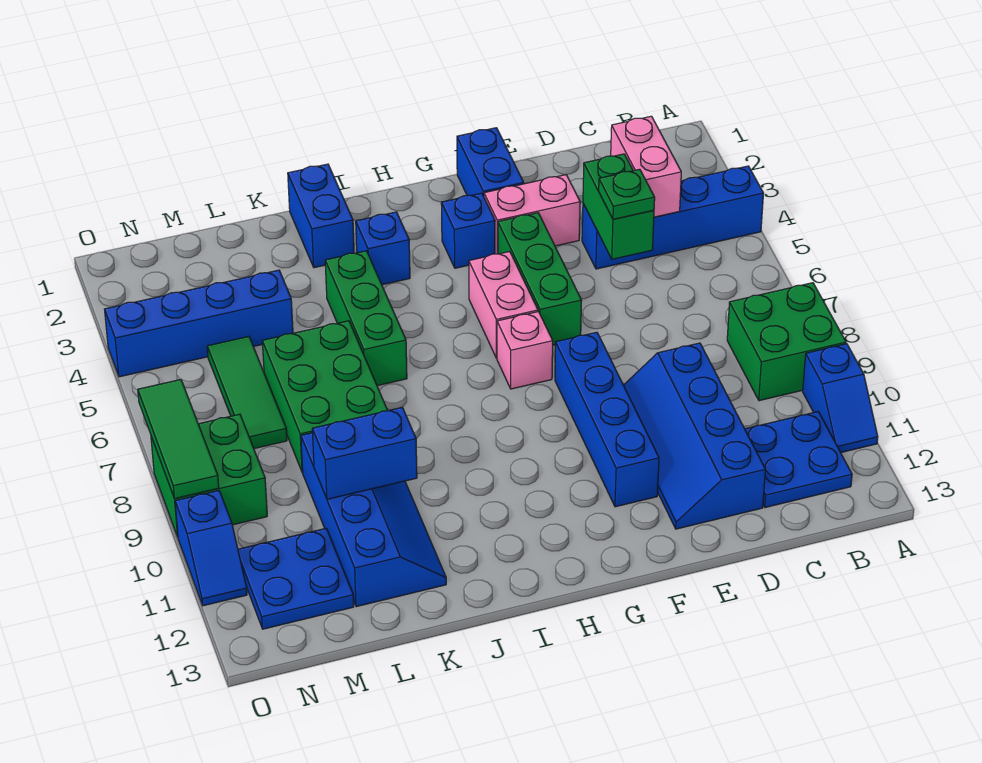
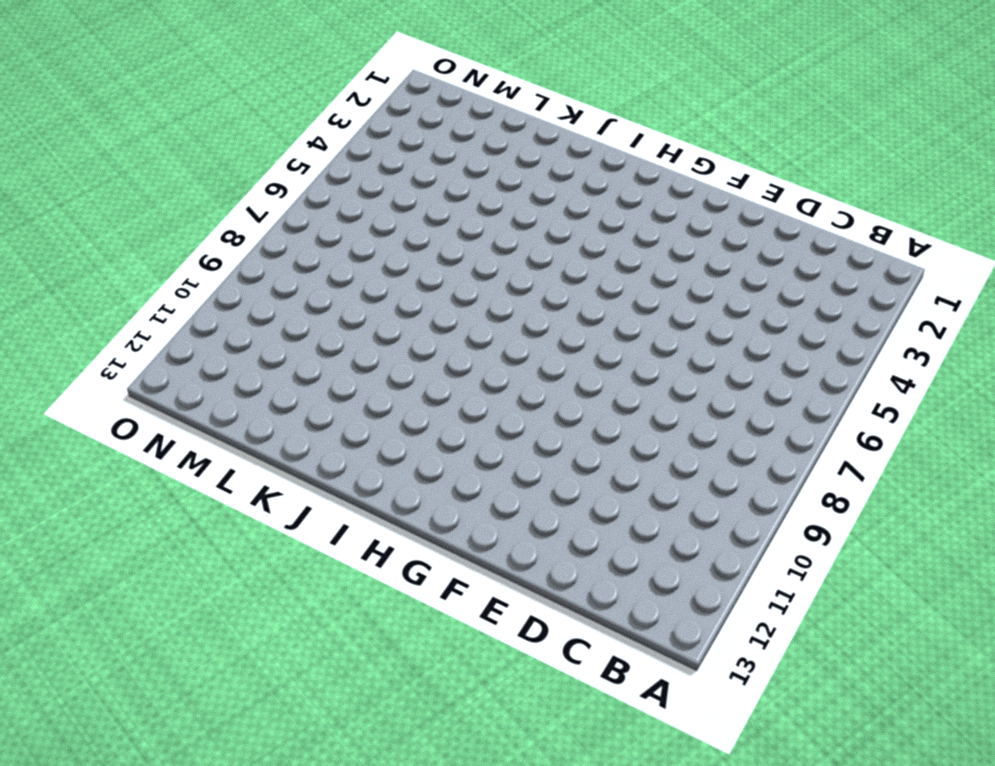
none -> blue 1x4 brick [582,166,764,269]
none -> green 2x2 brick [727,283,846,401]
none -> blue 1x2 slope [803,344,878,452]

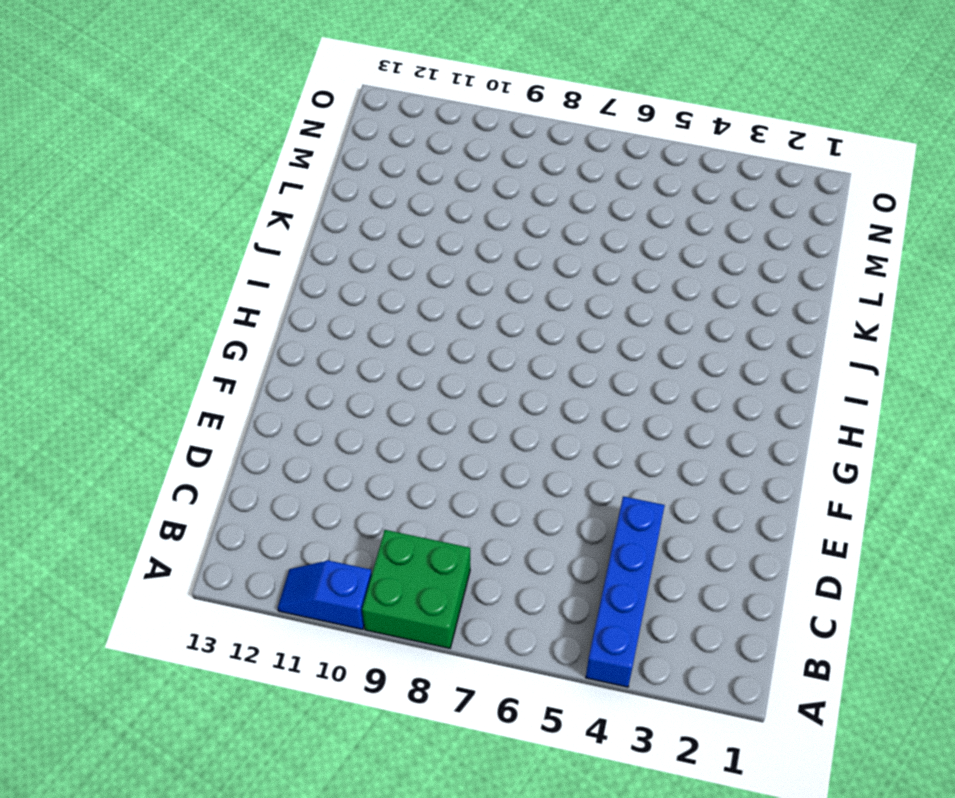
none -> blue 2x2 plate [745,412,852,508]
none -> blue 2x4 slope [624,343,765,529]
none -> pink 1x2 brick [484,175,580,254]

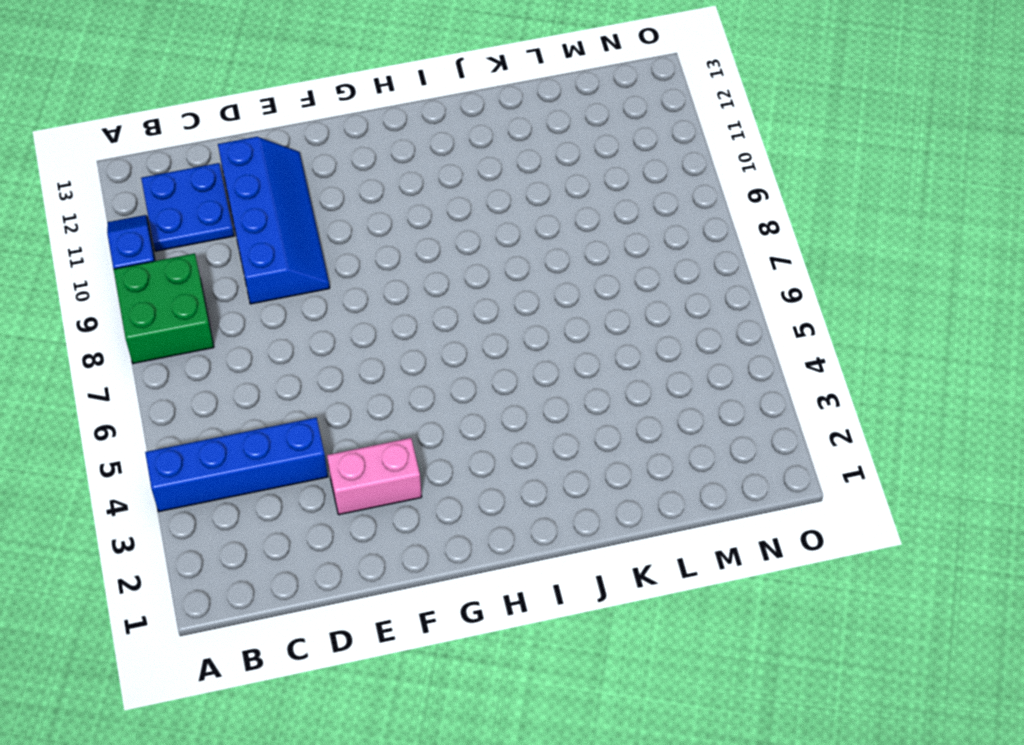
none -> blue 1x2 brick [457,128,524,196]
none -> green 1x3 brick [498,213,582,345]
none -> blue 1x4 brick [555,332,659,507]

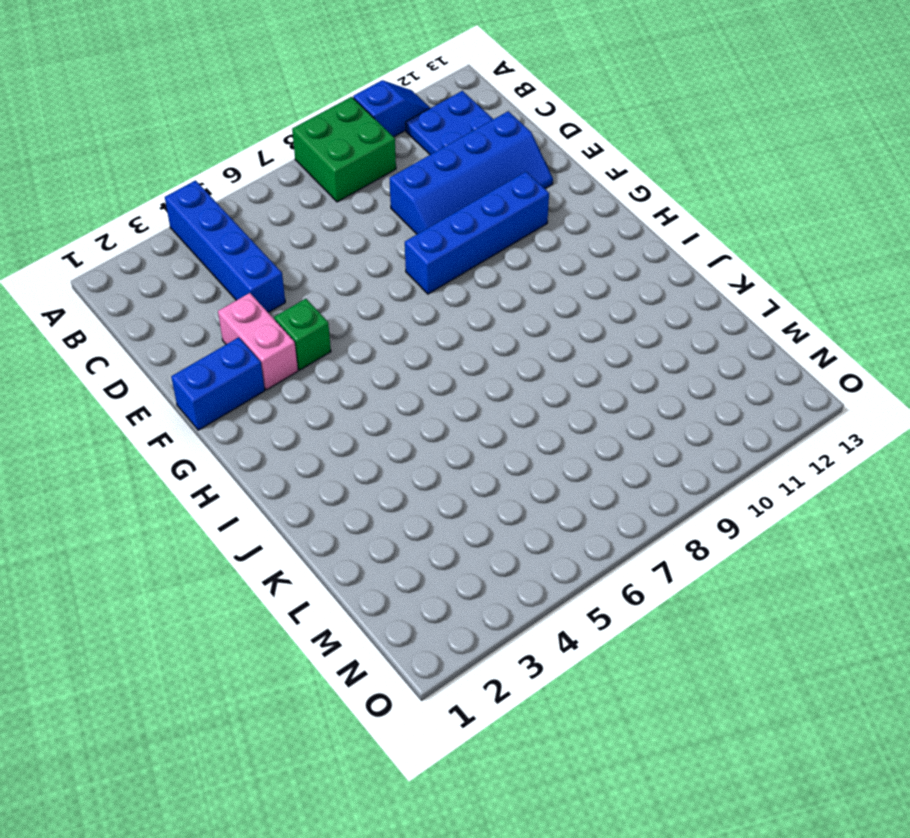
green 1x1 brick [274,299,331,370] -> green 1x3 brick [498,213,582,345]
none -> blue 1x1 brick [441,193,495,268]
none -> pink 1x2 brick [469,251,538,358]
none -> pink 1x1 brick [497,312,553,389]

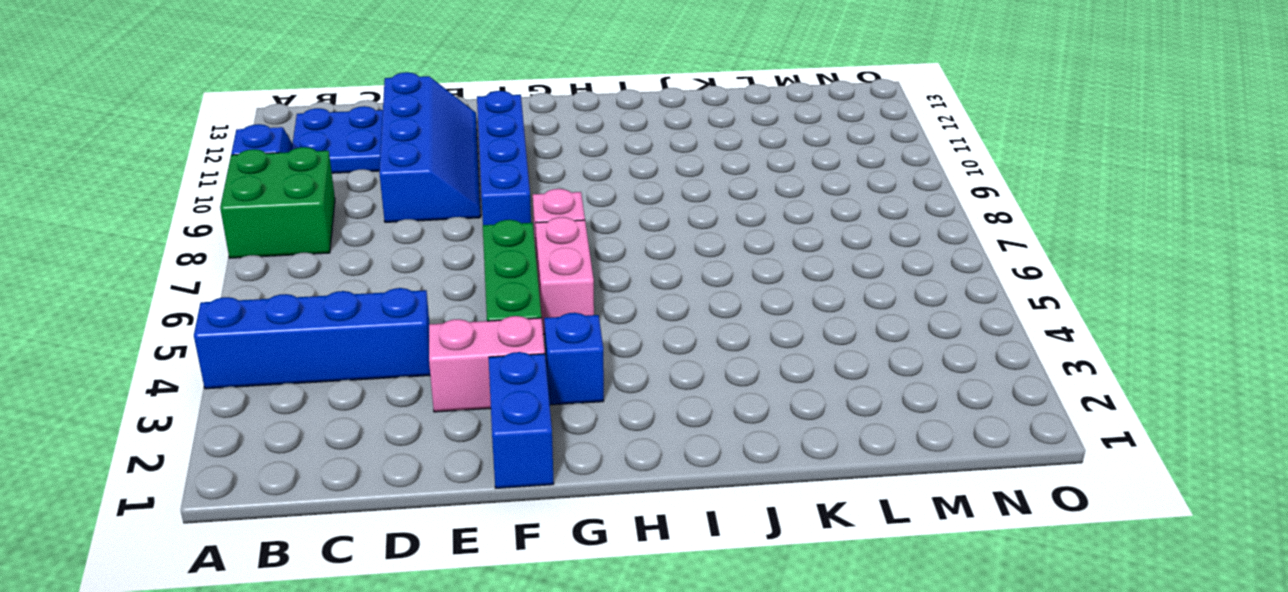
none -> blue 1x1 brick [356,212,410,285]
none -> blue 1x2 brick [288,164,354,268]
none -> green 1x3 brick [325,251,407,386]

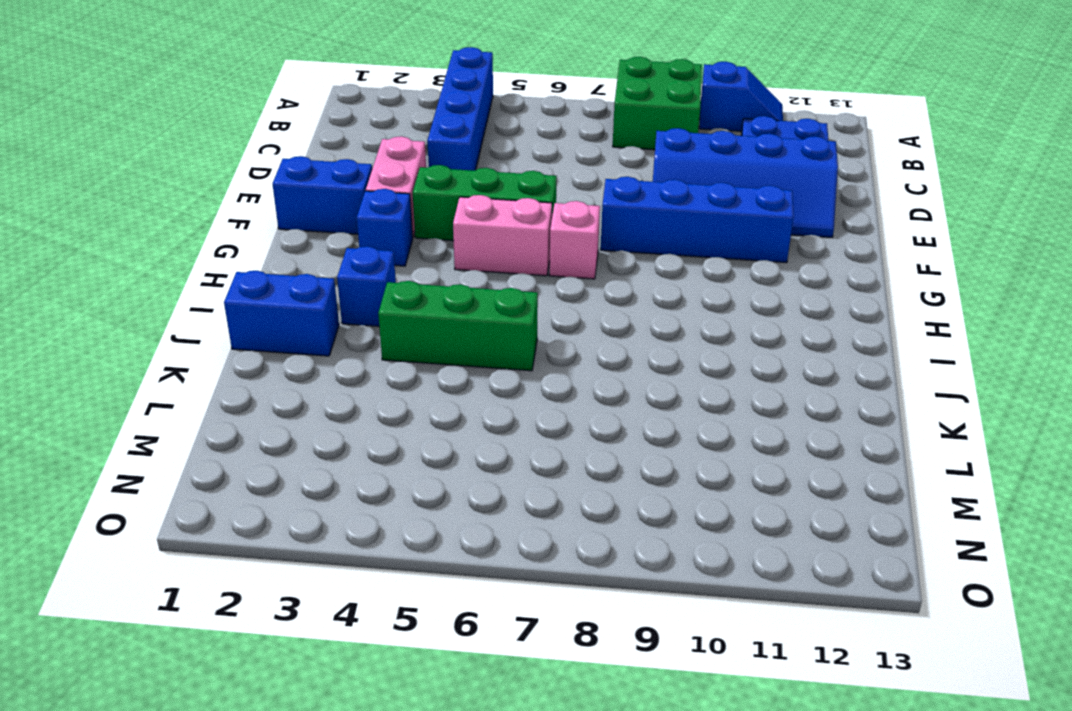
none -> green 2x3 brick [262,321,388,473]
none -> blue 2x4 slope [301,433,446,607]
none -> blue 1x4 brick [105,270,293,377]

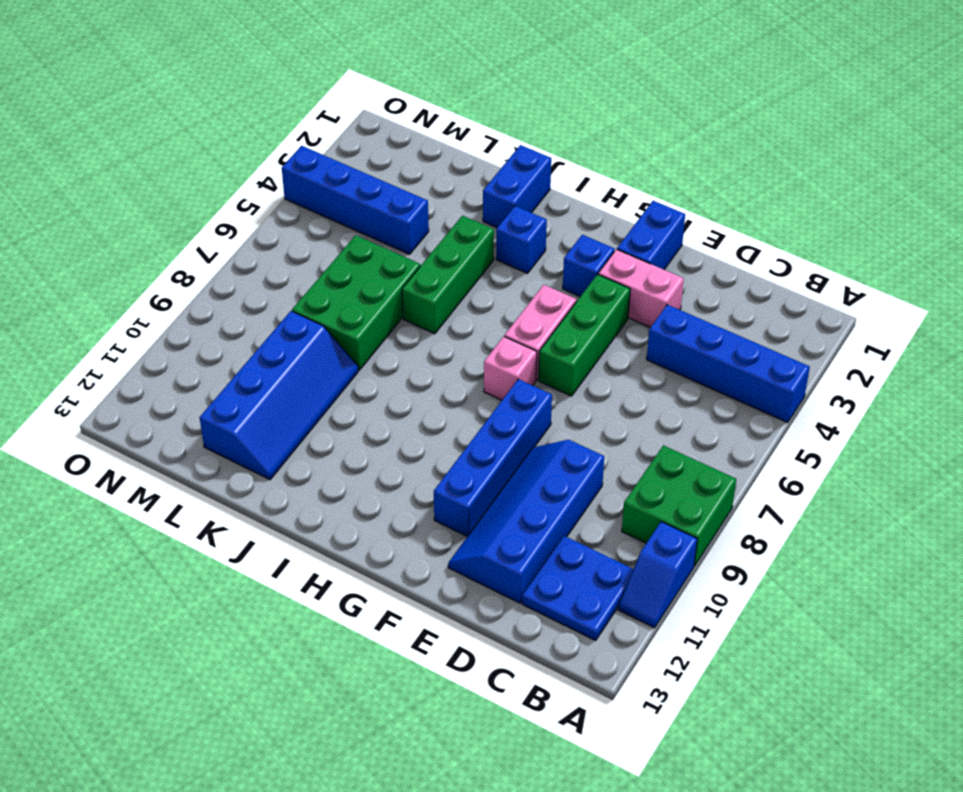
none -> green 1x3 tile [207,336,287,449]
none -> blue 2x2 plate [238,528,354,629]
none -> green 2x2 brick [151,414,267,537]

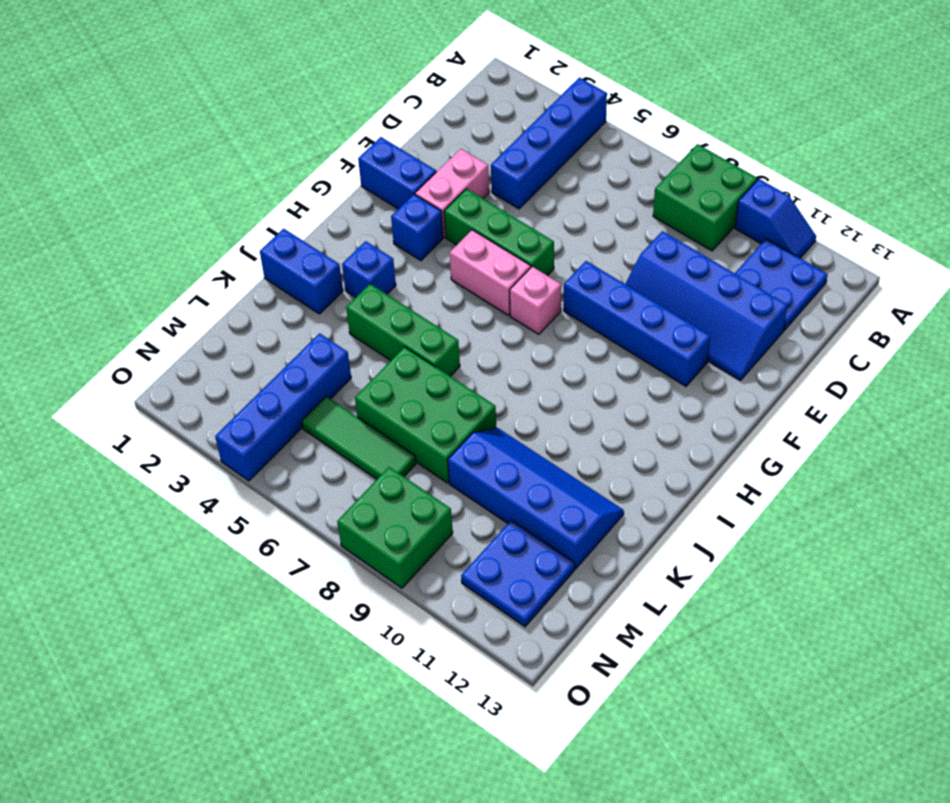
none -> blue 1x2 slope [175,491,247,606]
none -> pink 1x2 brick [611,116,681,217]
none -> green 1x2 brick [583,154,654,259]

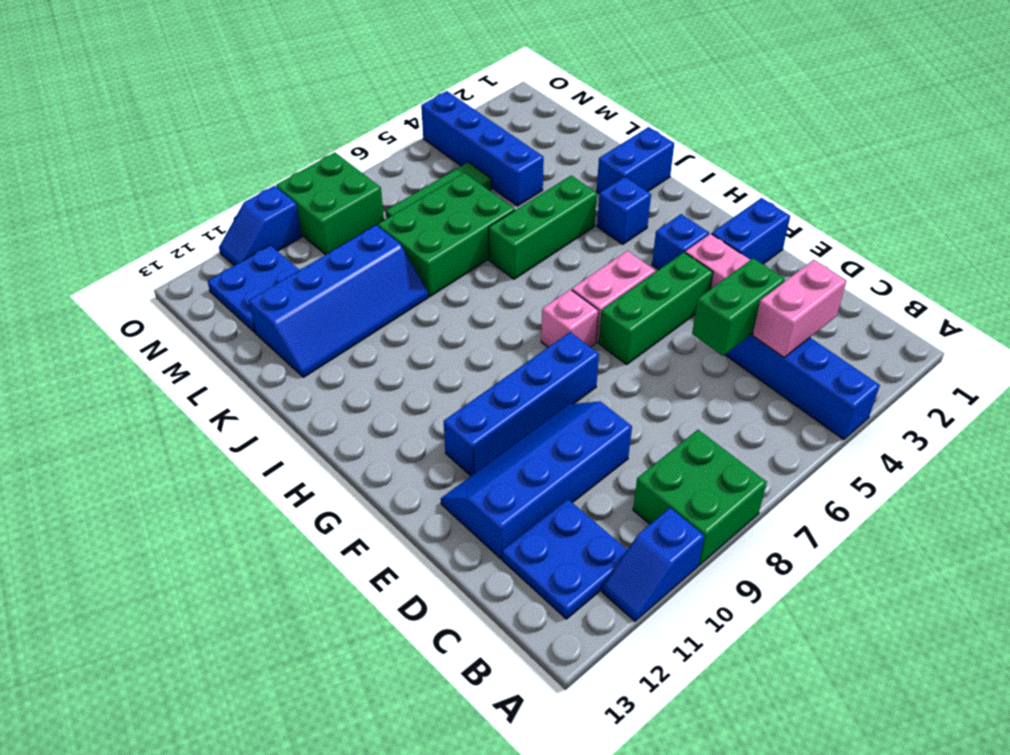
none -> blue 1x2 brick [312,407,417,499]
none -> green 1x3 tile [138,380,219,499]
none -> green 1x1 plate [599,169,655,219]

